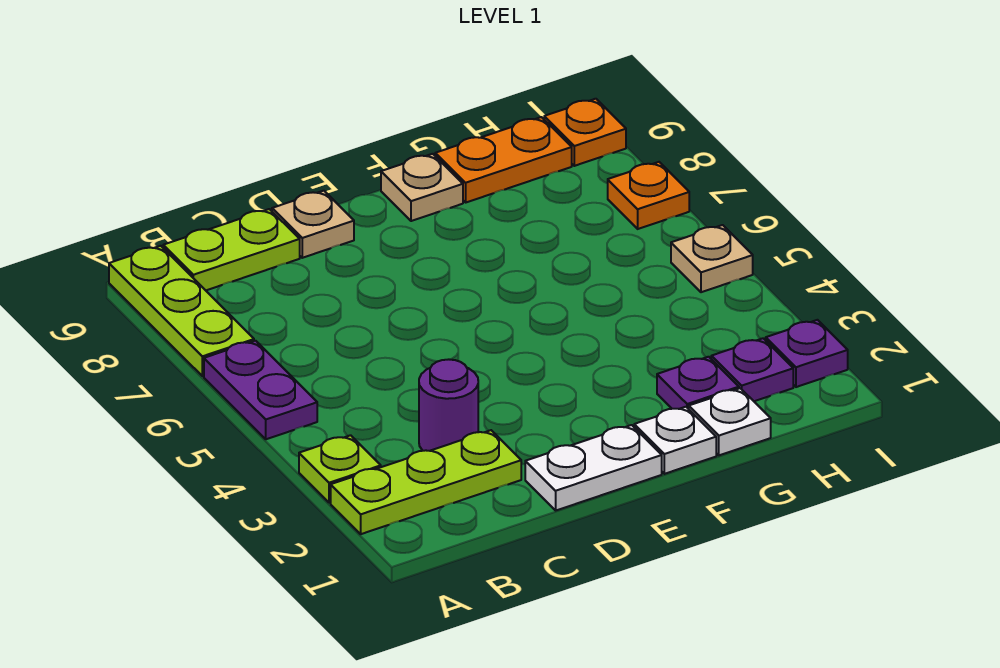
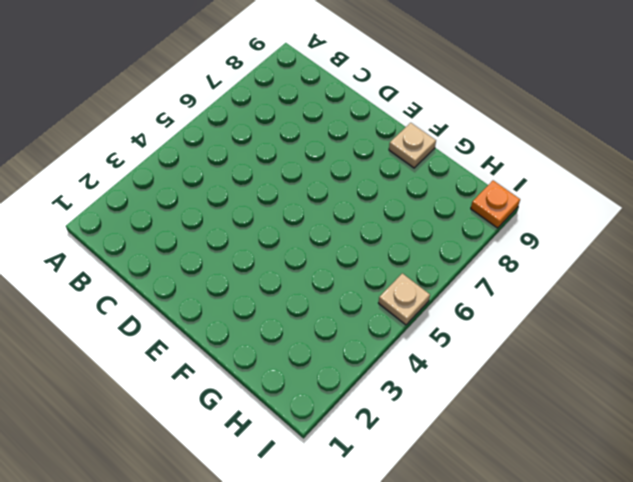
none -> lime 1x3 plate [331,430,521,534]
none -> lime 1x1 plate [299,435,381,503]
none -> purple 1x2 plate [204,341,317,439]

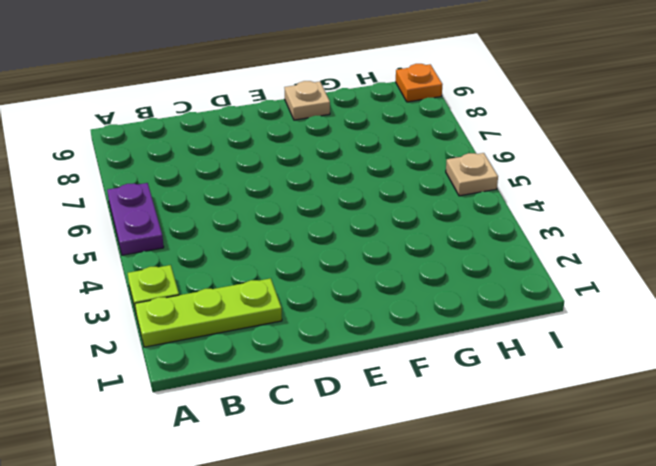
none -> lime 1x3 plate [109,246,254,376]
none -> lime 1x2 plate [163,209,300,290]
none -> purple 1x1 round brick [419,359,478,451]

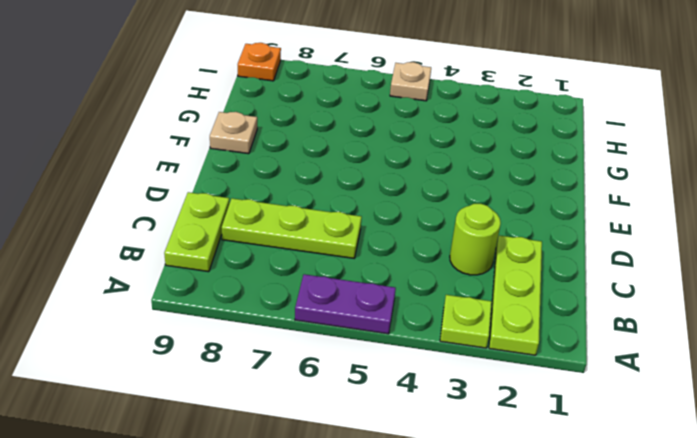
lime 1x1 round brick [450,204,501,275] -> purple 1x1 round brick [419,359,478,451]
lime 1x3 plate [222,198,362,258] -> lime 1x3 plate moved to [109,246,254,376]
none -> white 1x2 plate [525,425,662,510]
none -> tan 1x1 plate [272,191,354,258]
none -> white 1x1 plate [634,407,716,474]

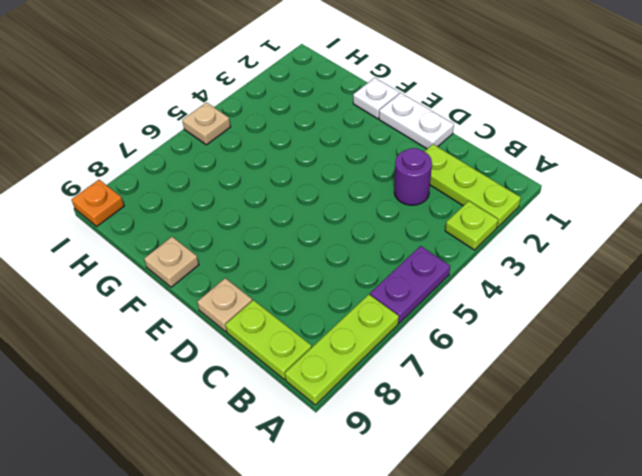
none -> white 1x1 plate [689,388,771,455]
none -> purple 1x1 plate [657,357,739,409]
none -> orange 1x2 plate [435,117,572,202]

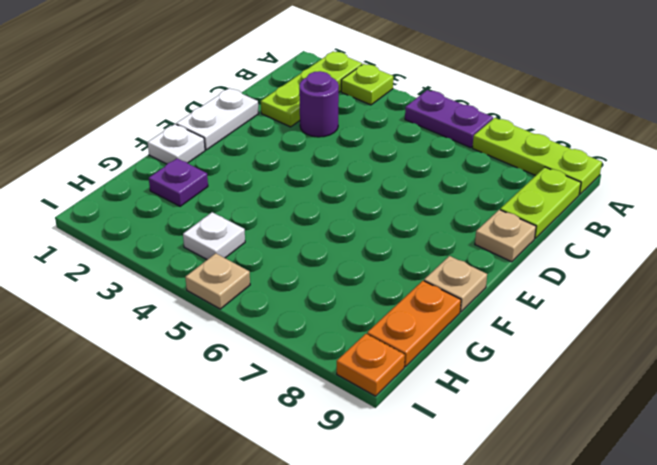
white 1x1 plate [183,212,245,260] -> white 1x1 plate moved to [689,388,771,455]
none -> purple 1x1 plate [711,338,793,401]
none -> purple 1x1 plate [766,320,848,387]
none -> orange 1x1 plate [608,162,689,229]

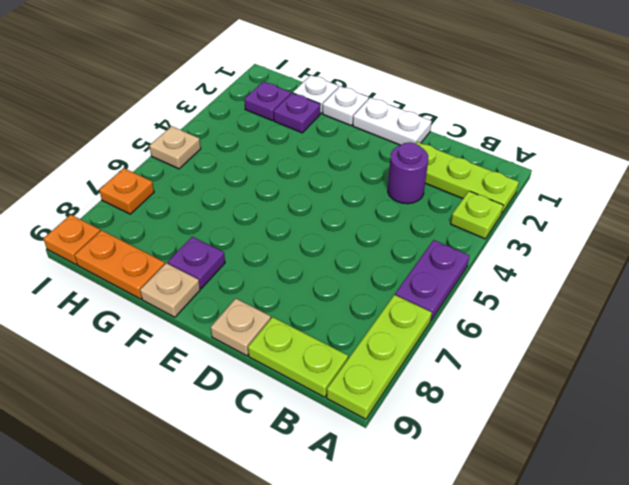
purple 1x1 plate [168,237,225,288] -> purple 1x1 plate moved to [766,320,848,387]

